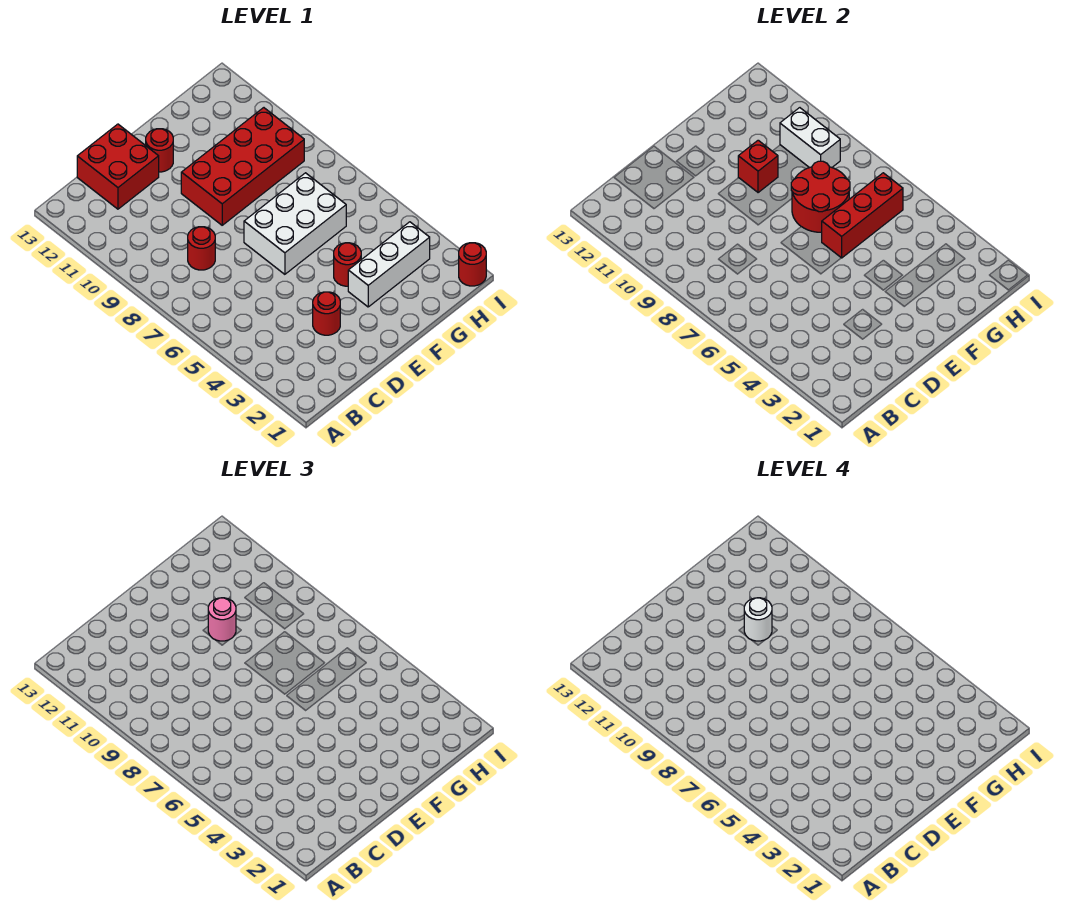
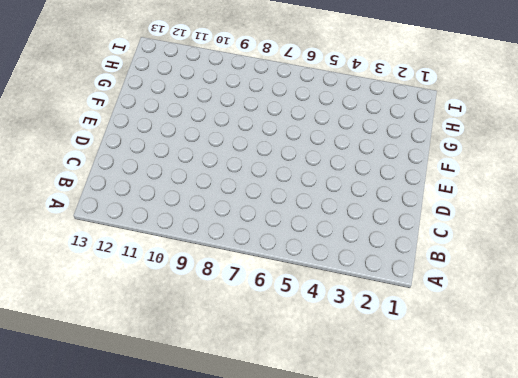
none -> red 1x1 round brick [188,227,215,270]
none -> red 2x2 brick [77,124,159,209]
none -> red 1x1 round brick [313,292,340,335]

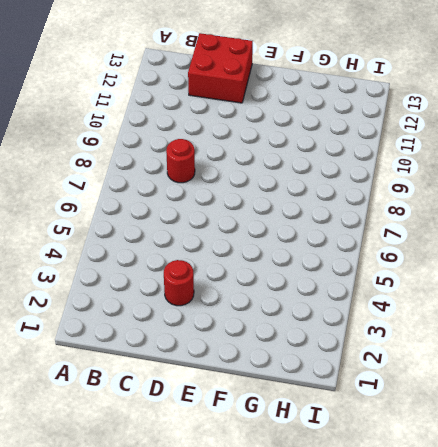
none -> white 2x3 brick [244,173,346,274]
none -> red 2x4 brick [181,108,304,225]
none -> red 1x1 round brick [146,129,173,172]

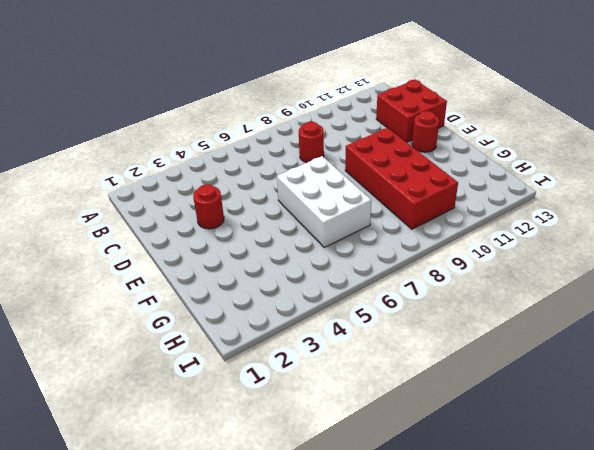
none -> white 1x3 brick [348,222,430,307]
none -> red 1x1 round brick [334,243,361,286]
none -> red 1x1 round brick [459,243,486,286]

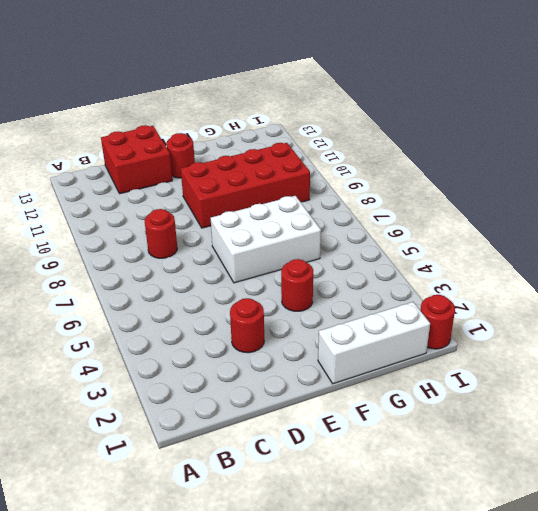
white 1x3 brick [318,302,430,384] -> white 1x3 brick moved to [348,222,430,307]
none -> red 1x3 brick [822,173,903,258]
none -> red 2x2 round brick [791,161,850,232]
none -> red 1x1 brick [738,140,778,193]

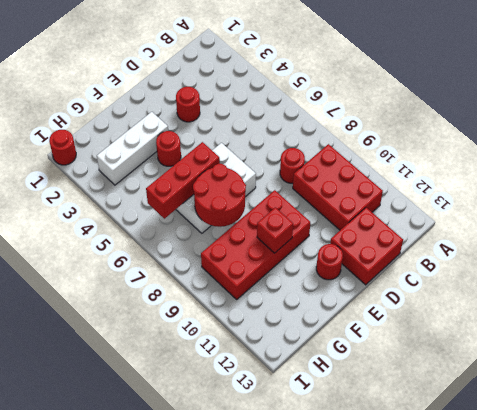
red 2x3 brick [293,144,383,230] -> none
none -> white 1x2 brick [780,108,840,168]
none -> pink 1x1 round brick [208,598,236,641]
none -> white 1x1 round brick [744,598,772,641]

